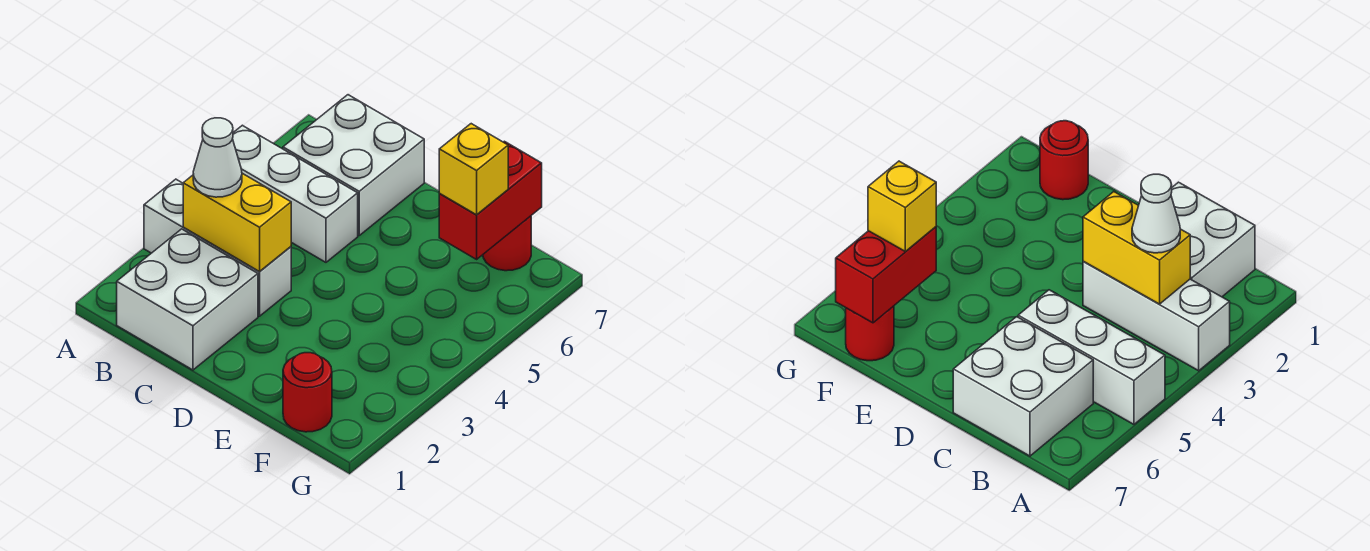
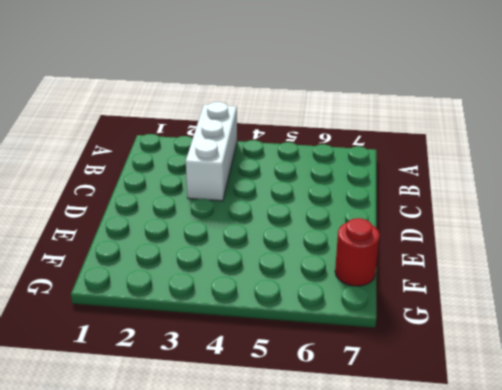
none -> white 1x3 brick [233,125,358,262]
none -> white 2x2 brick [117,229,258,370]

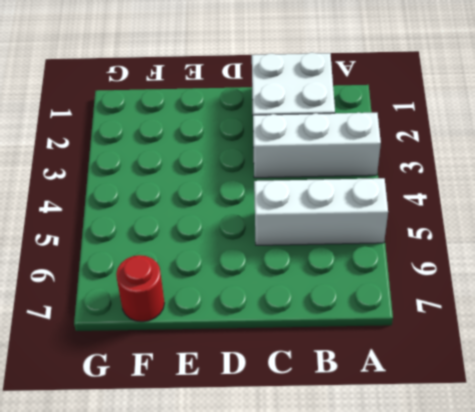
none -> white 2x2 brick [283,95,424,235]
none -> red 1x1 round brick [283,353,332,432]

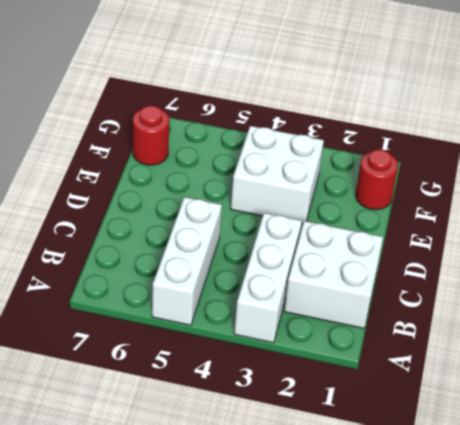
white 2x2 brick [231,126,324,224] -> white 2x2 brick moved to [283,95,424,235]
none -> yellow 1x2 brick [183,173,291,272]
none -> red 1x2 brick [439,141,542,259]

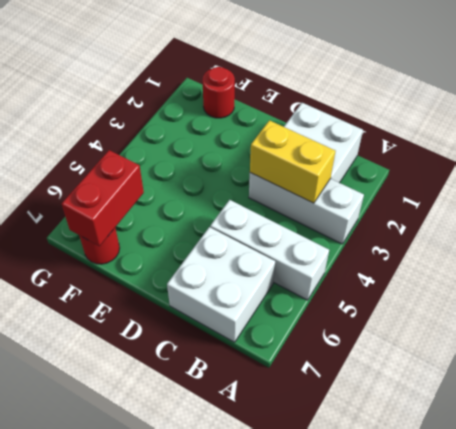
none -> white 1x1 cone [193,118,242,197]
none -> yellow 1x1 brick [439,124,508,215]

